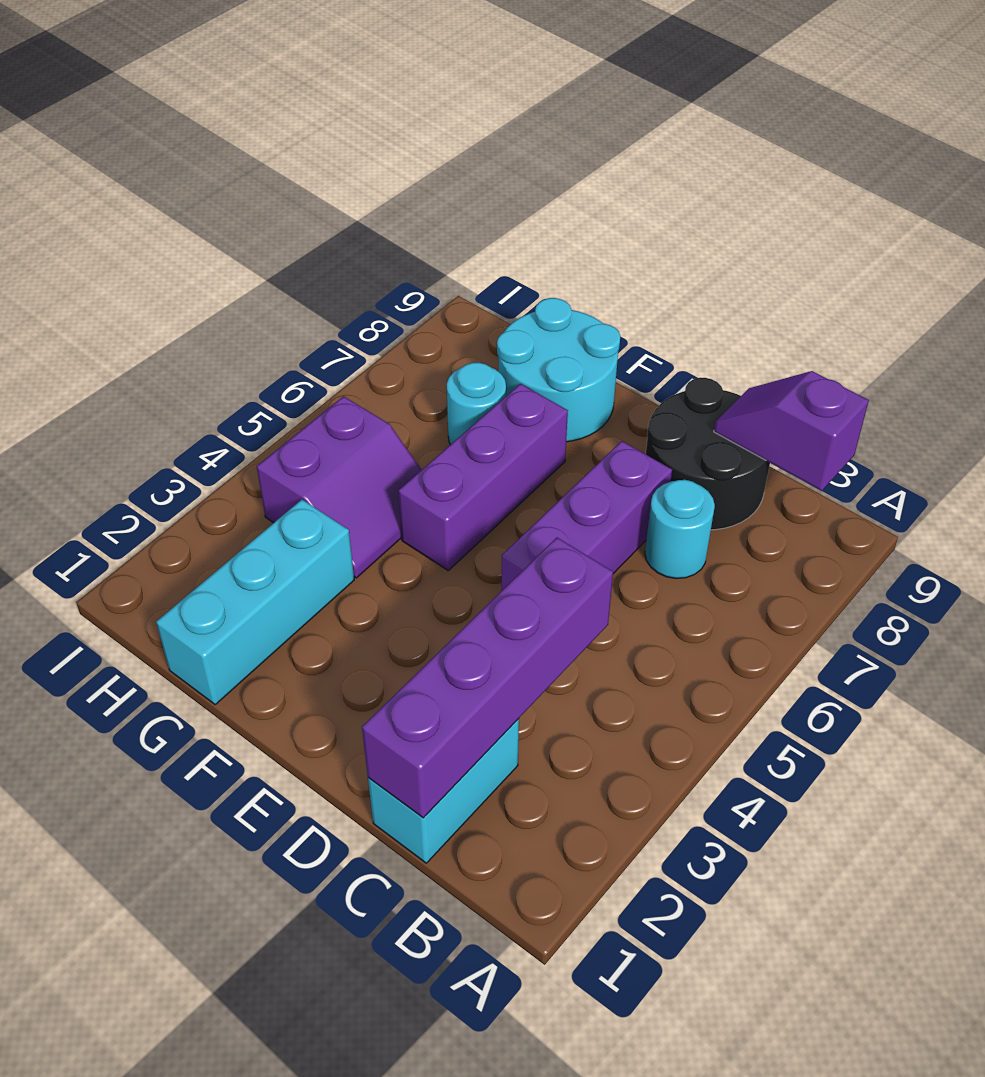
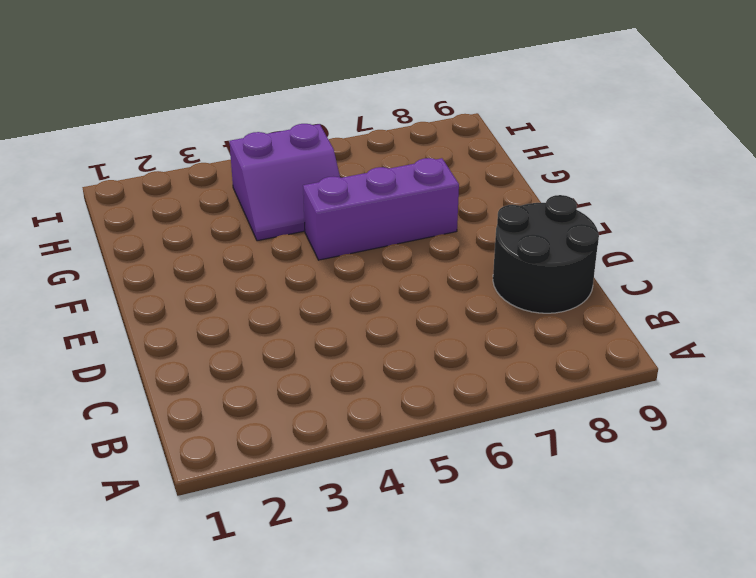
none -> cyan 1x2 brick [368,719,519,863]
none -> cyan 1x1 round brick [645,480,715,579]

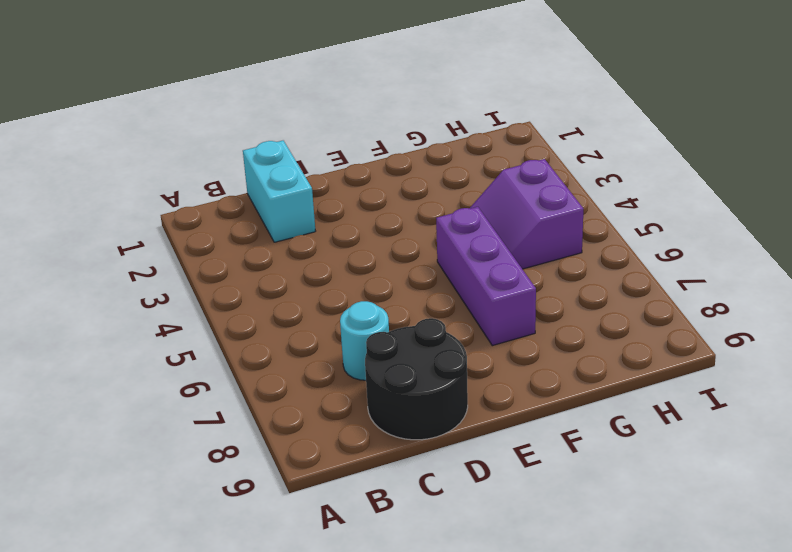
none -> purple 1x3 brick [501,441,672,591]
none -> cyan 2x2 round brick [497,298,620,442]

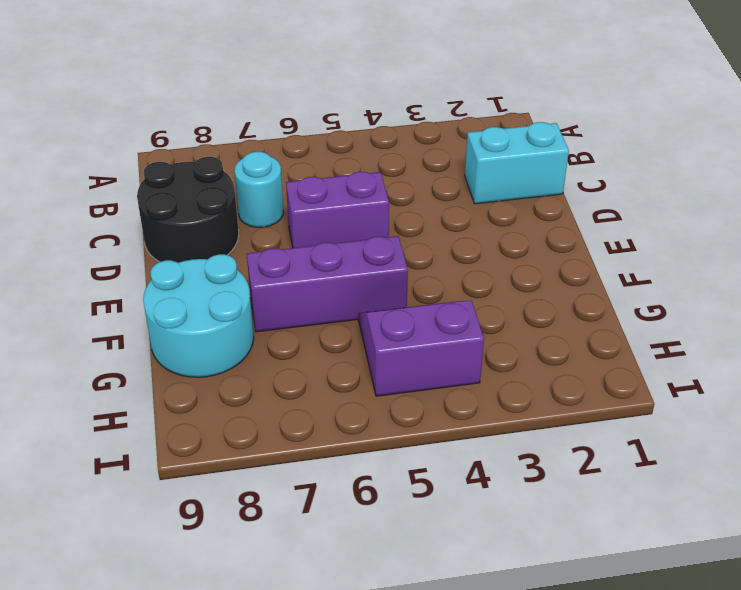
purple 1x2 brick [286,172,389,248] -> purple 1x3 brick [501,441,672,591]
none -> cyan 1x3 brick [156,500,354,705]
none -> cyan 1x1 round brick [447,363,506,445]

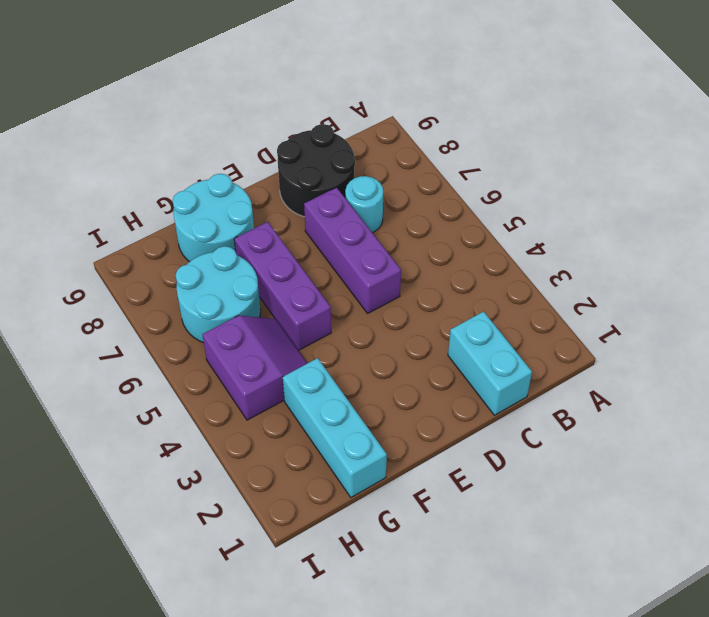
cyan 2x2 round brick [176,246,261,343] -> cyan 1x1 round brick [447,363,506,445]
none -> purple 1x2 slope [714,371,869,491]
none -> purple 1x4 brick [362,538,613,818]

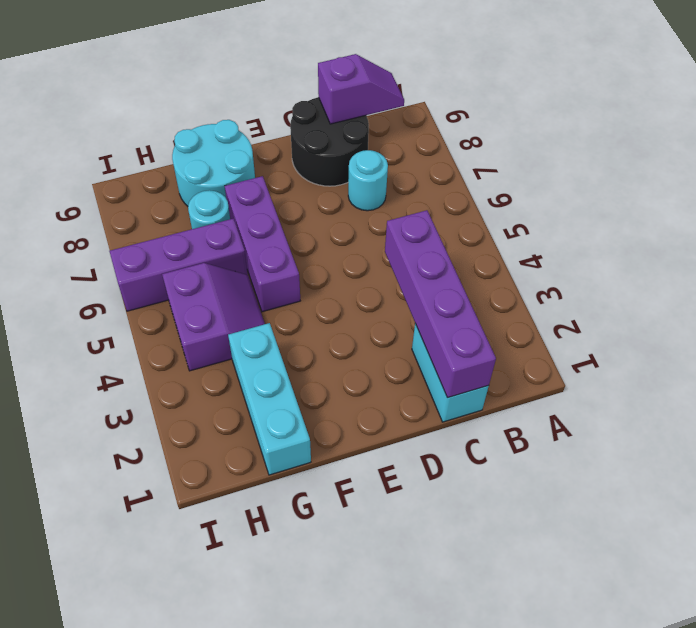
purple 1x2 slope [318,54,404,124] -> purple 1x2 slope turned to [714,371,869,491]
purple 1x3 brick [109,219,248,311] -> purple 1x3 brick turned to [501,441,672,591]

